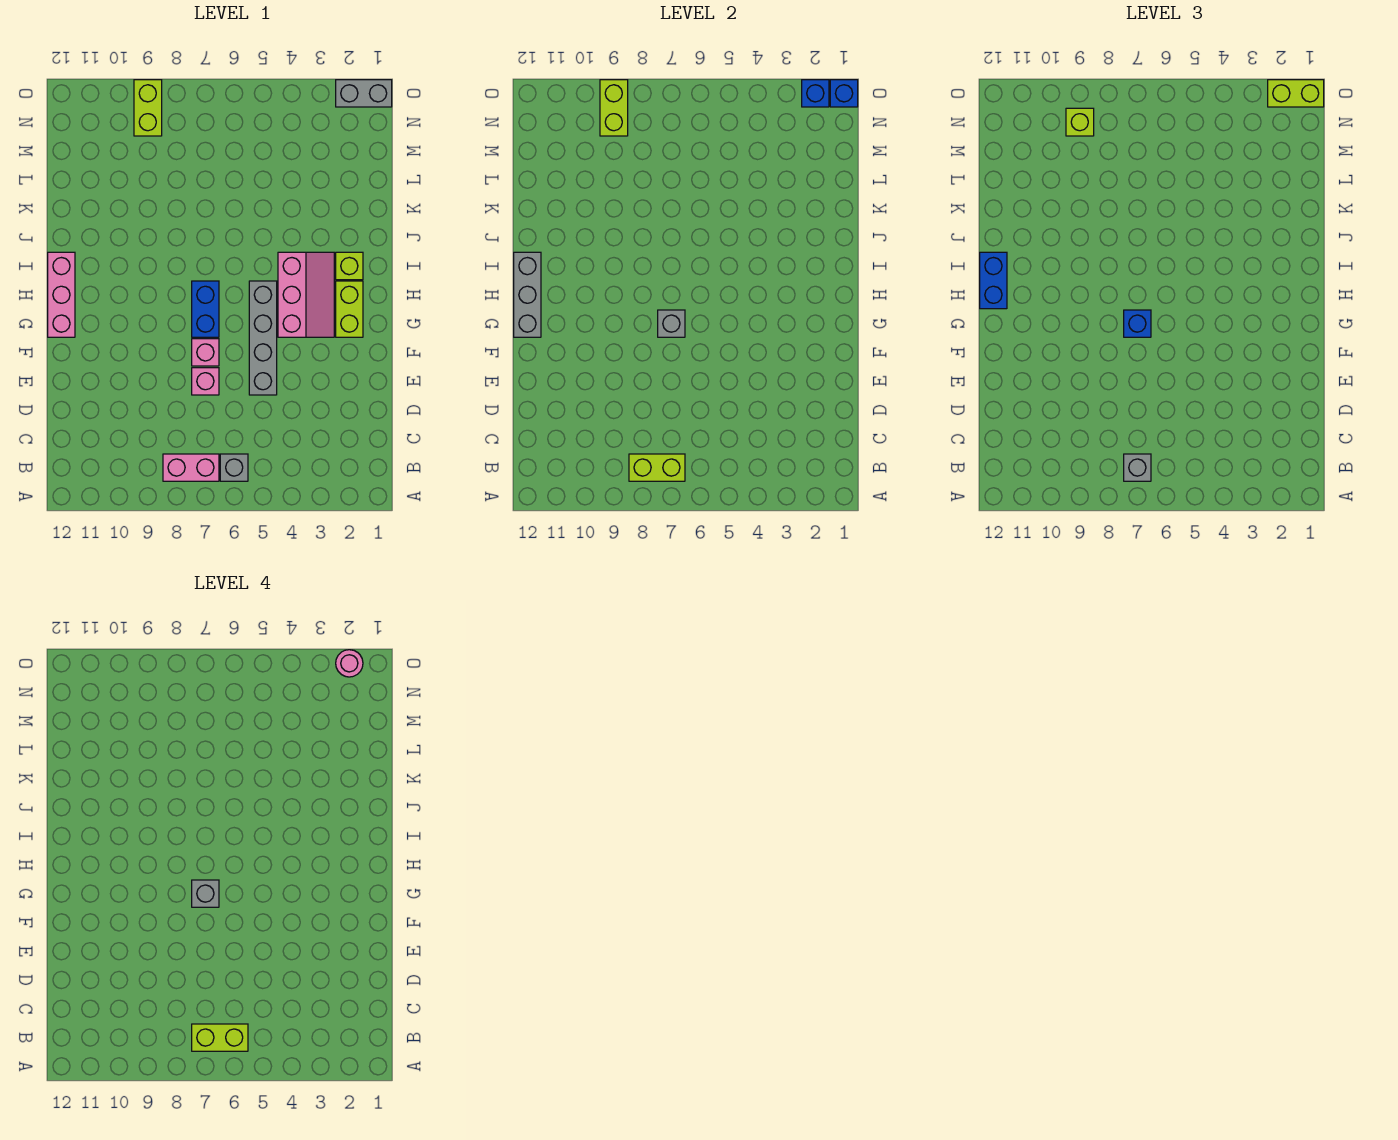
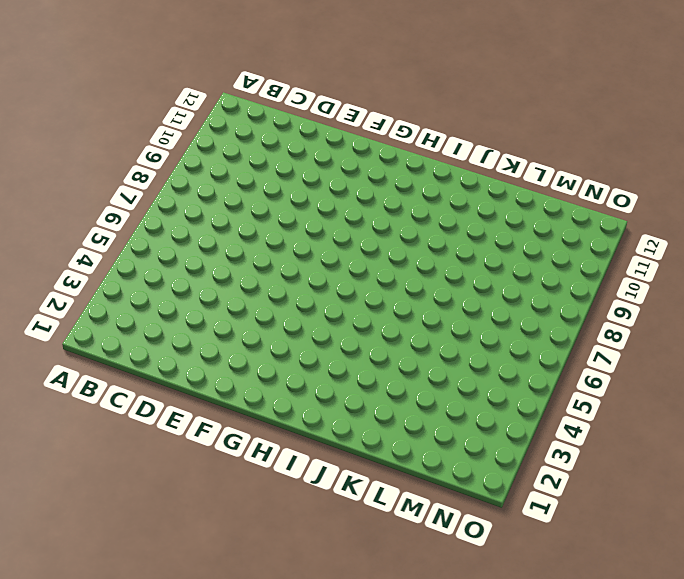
none -> grey 1x1 brick [220,454,248,481]
none -> pink 1x2 brick [163,454,219,481]
none -> grey 1x4 brick [249,281,277,395]

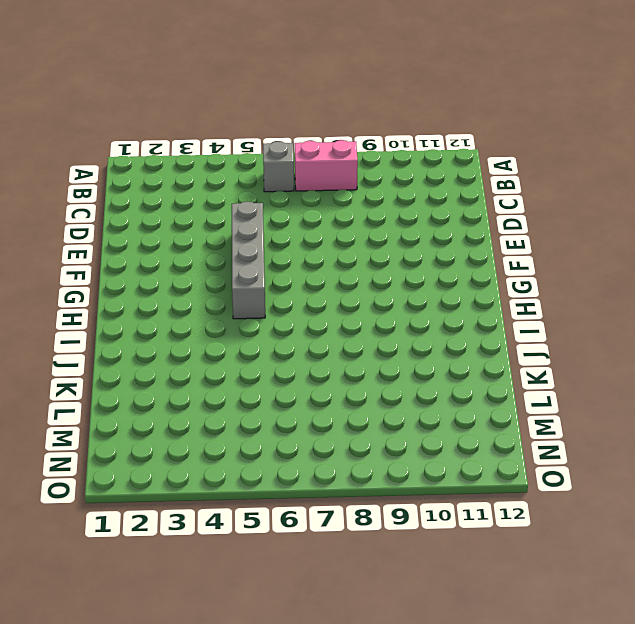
none -> pink 1x1 brick [192,368,219,395]
none -> pink 1x1 brick [192,339,219,366]
none -> lime 1x2 brick [336,281,363,337]

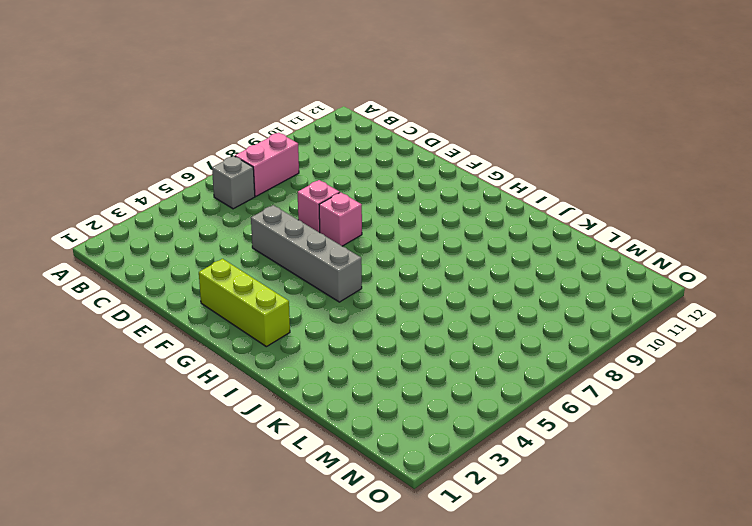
lime 1x3 brick [199,259,290,347] -> lime 1x2 brick [336,281,363,337]
none -> pink 2x3 slope [278,252,334,337]
none -> blue 1x2 brick [192,281,219,337]
none -> pink 1x3 brick [48,252,75,337]

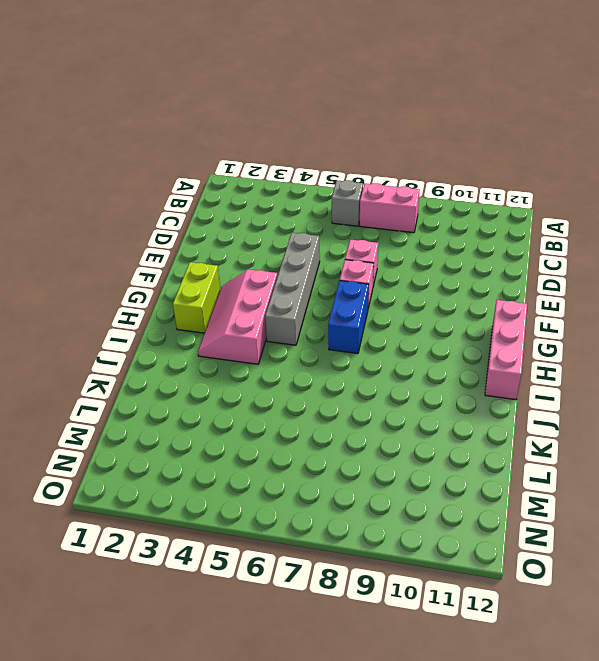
none -> lime 1x1 brick [336,252,363,280]
none -> lime 1x2 brick [134,80,162,136]
none -> grey 1x2 brick [336,80,392,107]

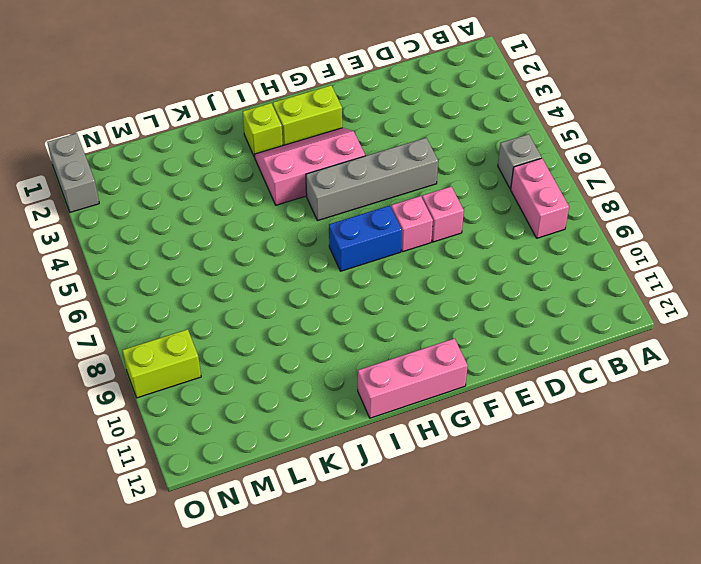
none -> lime 1x2 brick [629,454,685,481]
none -> grey 1x1 brick [658,310,685,337]
none -> grey 1x3 brick [514,252,541,337]

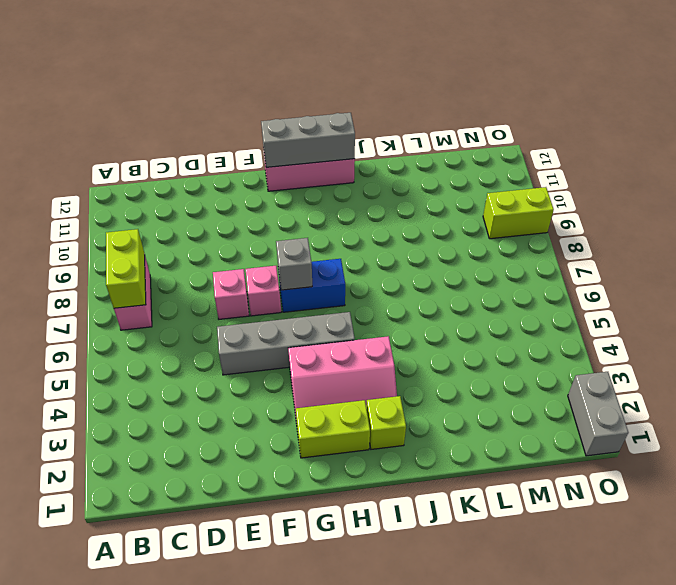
none -> grey 1x1 brick [220,454,248,481]
none -> lime 1x2 brick [600,80,628,136]
none -> blue 1x1 brick [830,80,858,107]

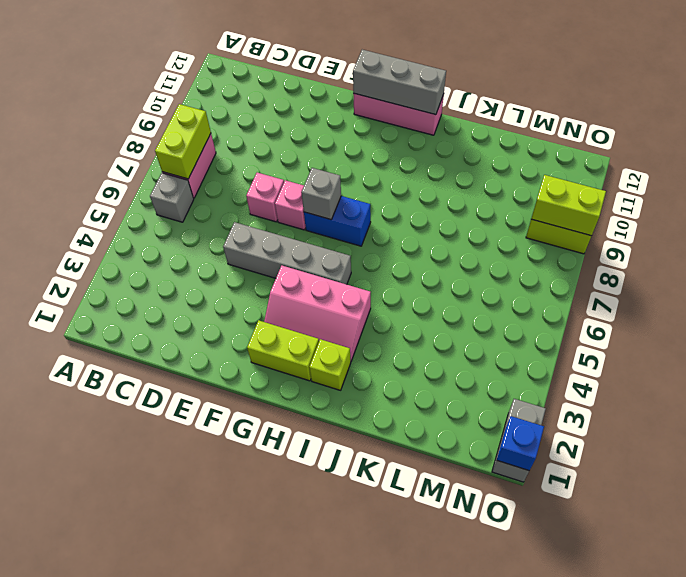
none -> blue 1x1 brick [802,80,829,107]
none -> grey 1x1 brick [1124,454,1151,481]
none -> blue 1x1 brick [1124,310,1151,337]

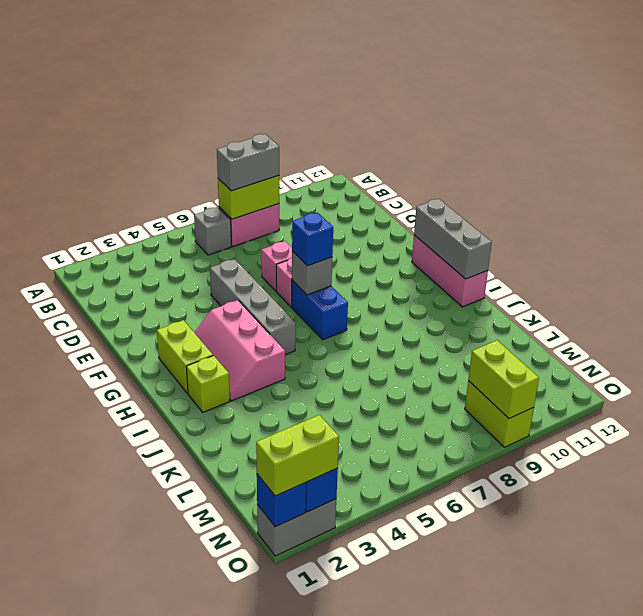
grey 1x2 brick [217,134,279,191] -> grey 1x1 brick [1124,454,1151,481]
none -> blue 1x2 brick [980,252,1007,309]
none -> lime 1x1 brick [1066,108,1094,136]
none -> lime 1x2 brick [192,1024,248,1051]

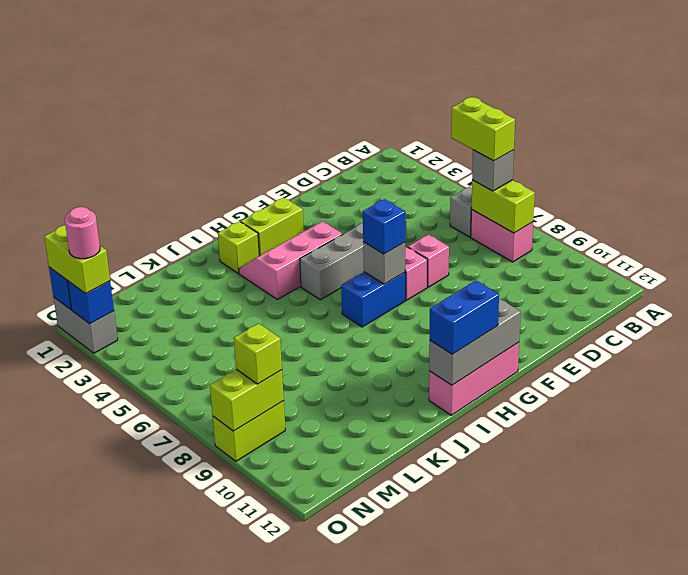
none -> grey 1x1 brick [192,880,219,907]

